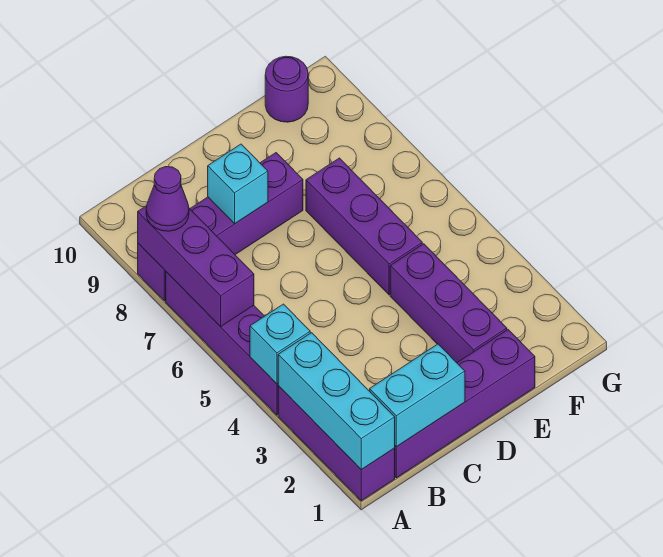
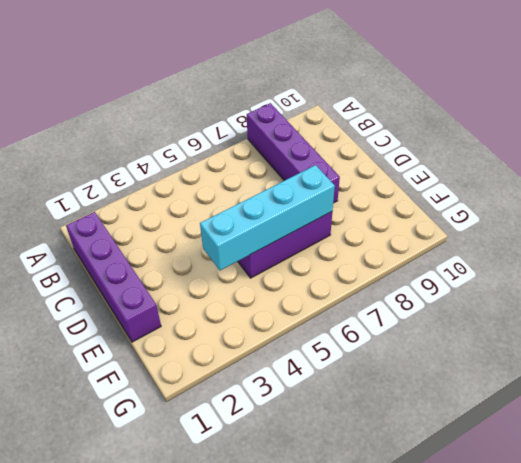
cyan 1x4 brick [200,165,335,270] -> none
none -> purple 1x3 brick [278,386,395,501]
none -> purple 1x4 brick [166,272,278,415]
none -> purple 1x3 brick [390,244,507,363]

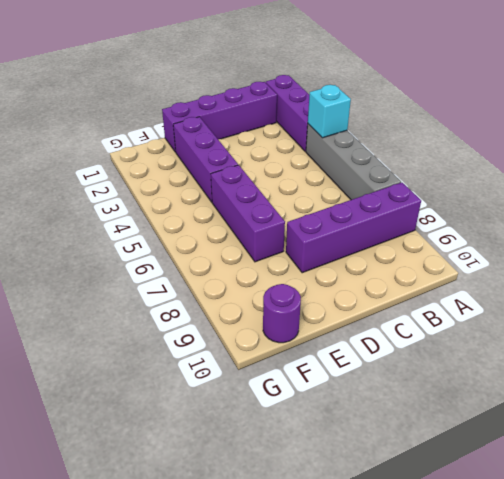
grey 1x4 brick [306,124,401,200] -> purple 1x4 brick [166,272,278,415]
none -> cyan 1x3 brick [278,333,395,470]
none -> purple 1x3 brick [138,206,254,327]
none -> cyan 1x2 brick [370,344,465,447]

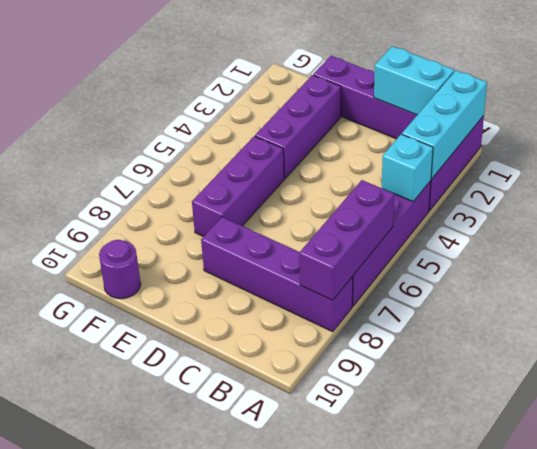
none -> cyan 1x1 brick [208,144,268,224]
none -> purple 1x1 cone [146,167,189,231]

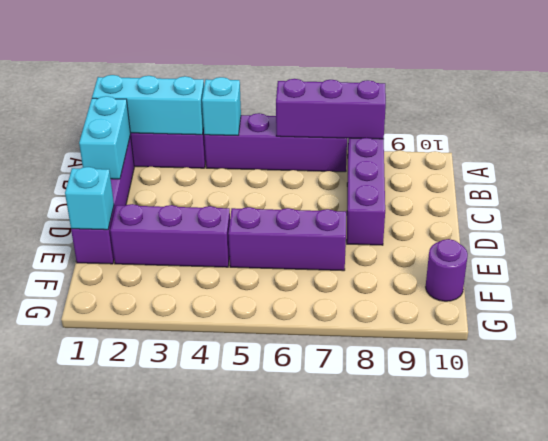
cyan 1x1 brick [65,167,114,230] -> cyan 1x1 brick moved to [208,144,268,224]
none -> purple 1x1 cone [146,167,189,231]

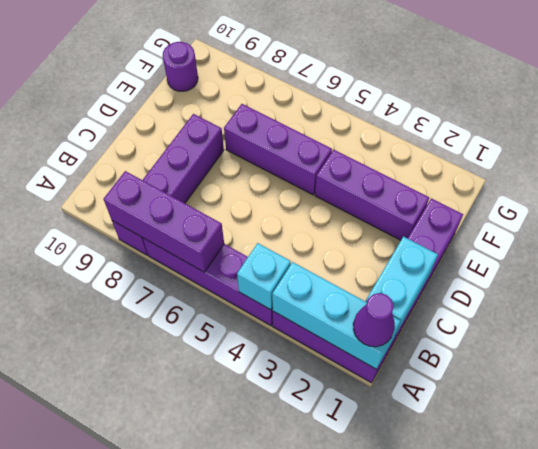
purple 1x1 cone [353,293,395,347] -> purple 1x1 cone moved to [146,167,189,231]
none -> cyan 1x1 brick [208,144,268,224]

